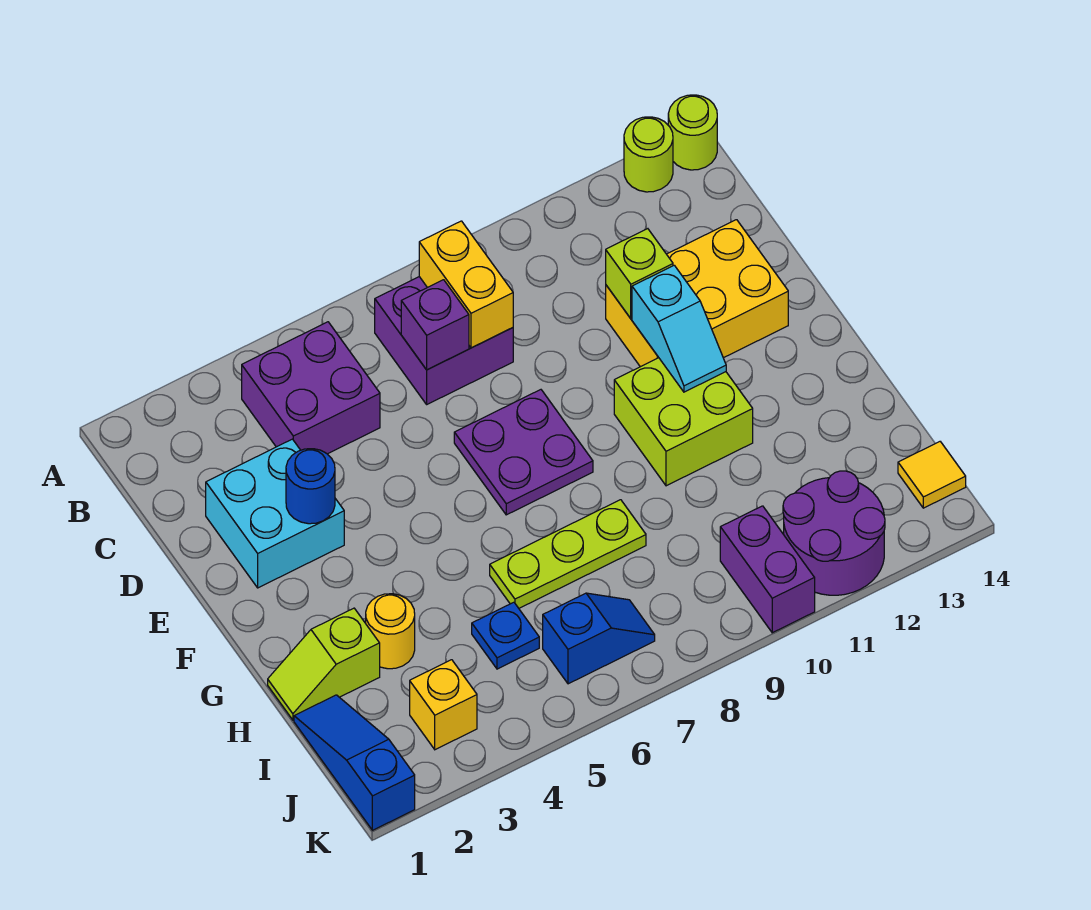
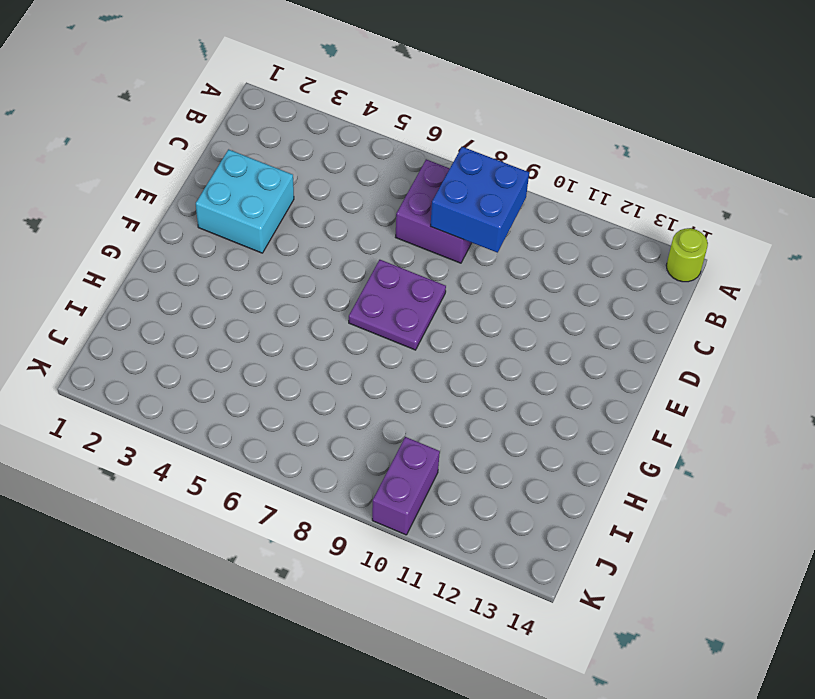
blue 2x2 brick [430,147,529,253] -> yellow 1x2 brick [419,221,513,348]
none -> lime 1x1 round brick [624,117,673,192]
none -> purple 2x2 brick [242,322,380,454]
none -> yellow 2x3 brick [606,220,788,367]

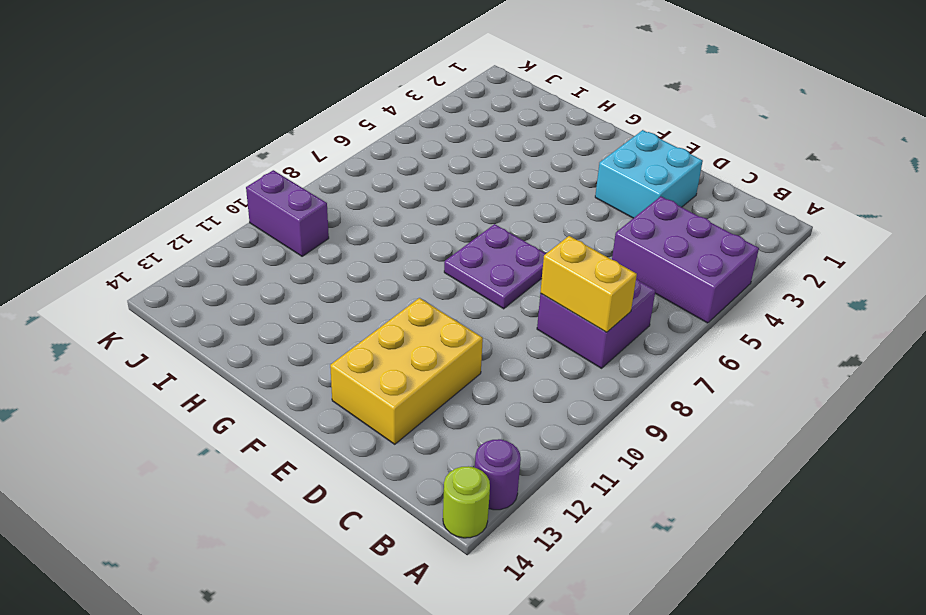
purple 2x3 brick [612,196,759,323] -> purple 2x2 brick [242,322,380,454]
purple 1x1 round brick [475,439,521,510] -> lime 1x1 round brick [624,117,673,192]
none -> lime 2x2 brick [614,358,753,486]
none -> lime 1x2 slope [268,608,380,720]
none -> yellow 1x1 round brick [366,594,415,669]

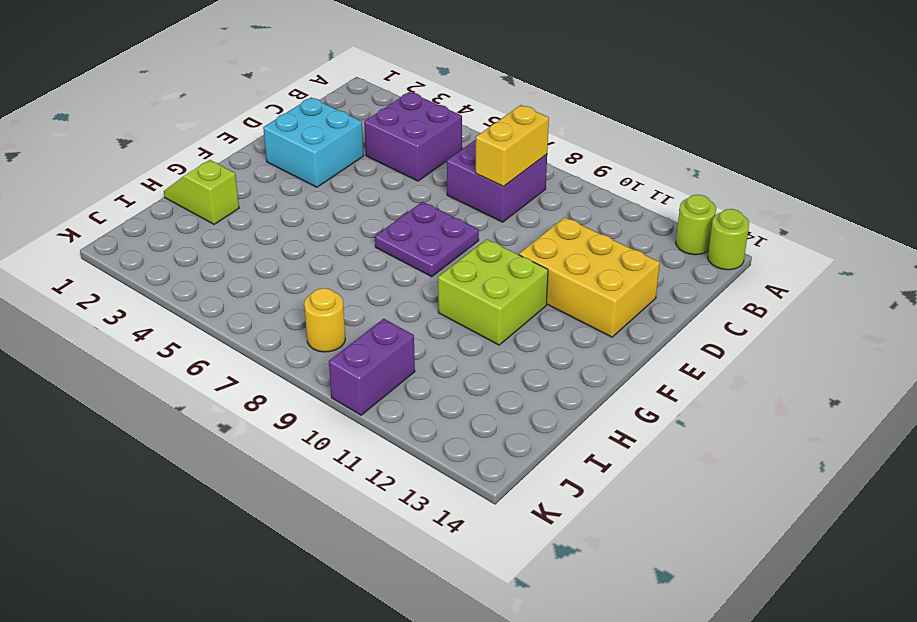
yellow 1x1 round brick [304,288,345,352] -> yellow 1x1 round brick moved to [366,594,415,669]
none -> lime 1x3 plate [490,500,646,608]
none -> blue 1x3 slope [294,695,415,830]
none -> blue 1x1 plate [472,602,539,669]

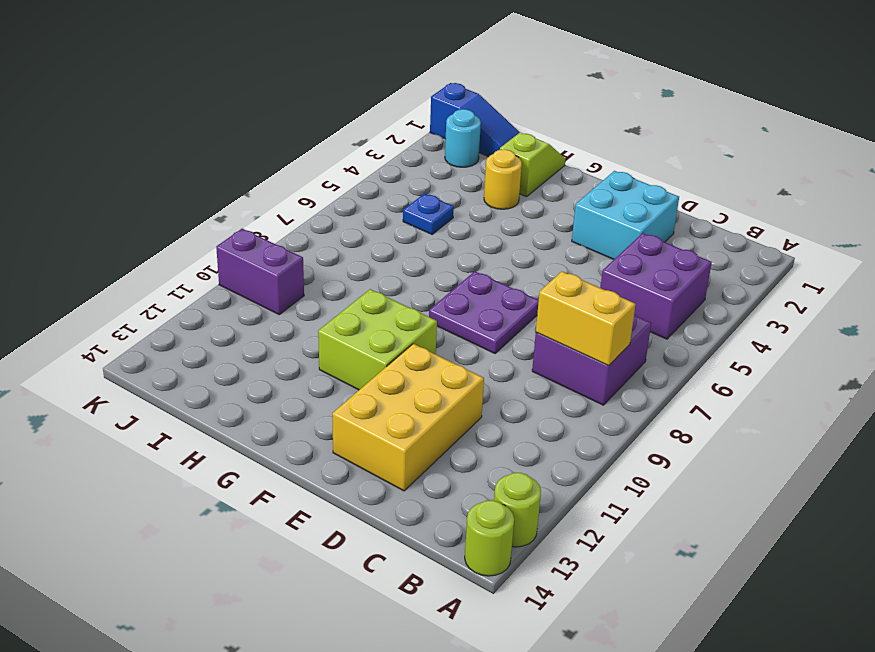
cyan 1x1 round brick [445,109,481,167] -> none
none -> lime 1x3 plate [490,500,646,608]
none -> yellow 1x1 brick [410,660,477,750]
none -> blue 1x2 slope [543,593,655,684]

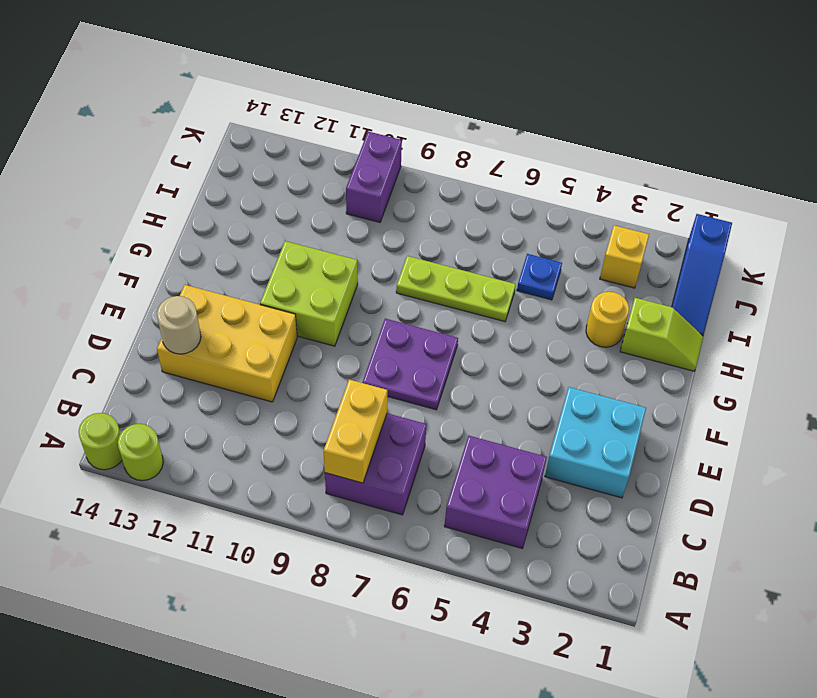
tan 1x1 round brick [157,296,201,354] -> none
none -> blue 1x2 slope [543,593,655,684]
none -> purple 2x2 round brick [783,471,885,595]
none -> yellow 1x1 tile [898,442,966,508]

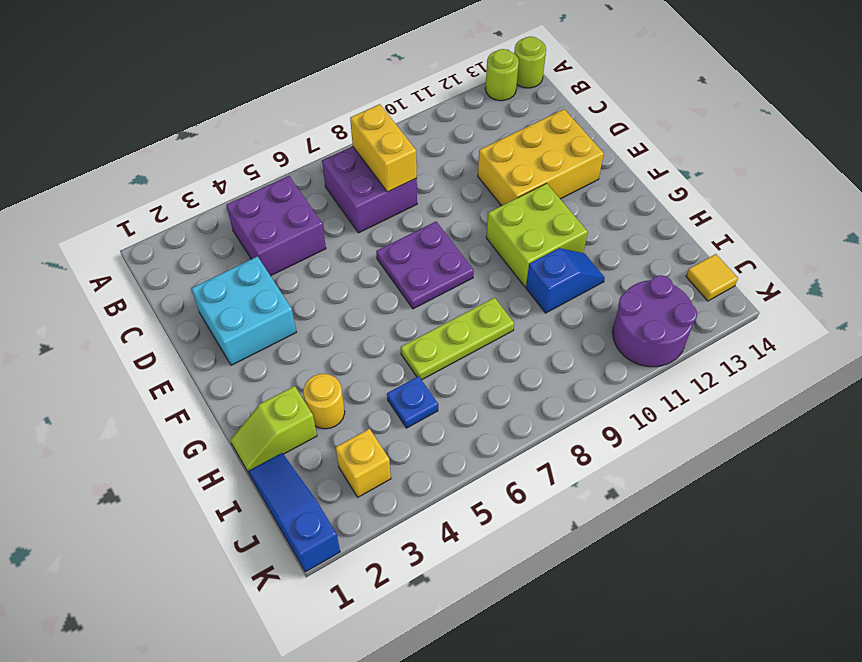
blue 1x2 slope [526,248,605,313] -> blue 1x2 slope moved to [543,593,655,684]
none -> purple 1x2 brick [720,506,815,633]
none -> purple 1x1 brick [401,280,469,370]
none -> lime 1x1 brick [606,229,673,319]

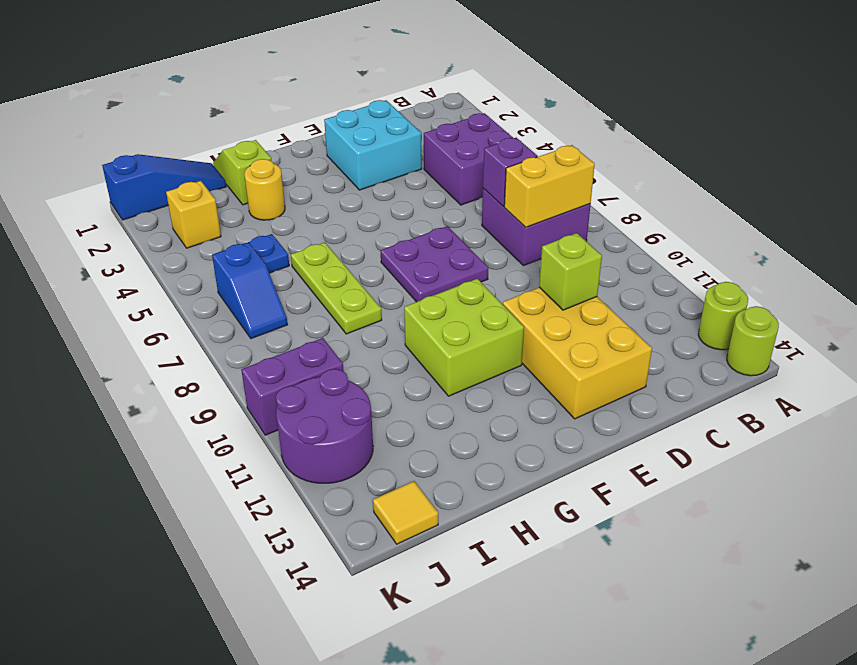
none -> blue 1x1 round brick [286,449,335,524]
none -> cyan 1x2 slope [632,265,726,392]

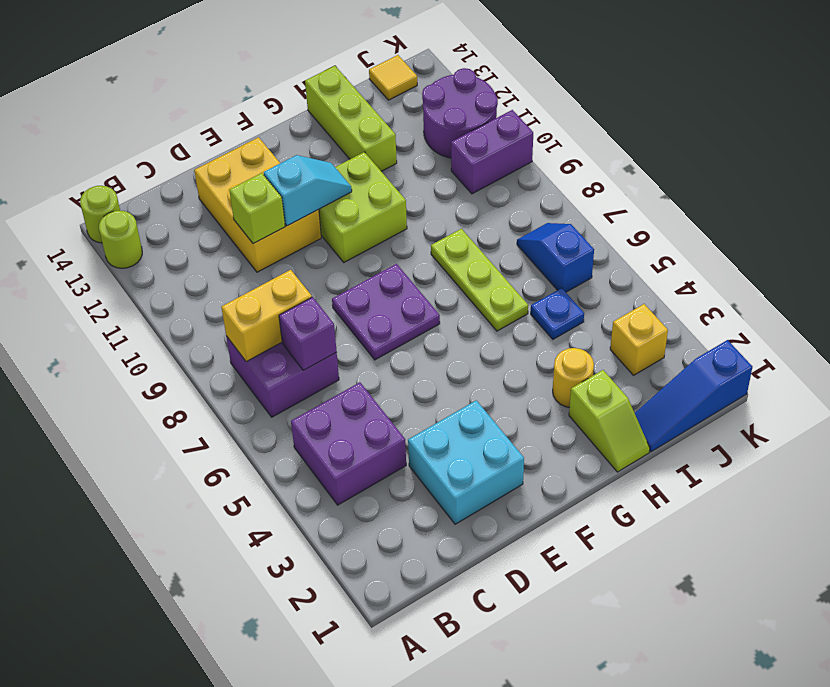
lime 1x3 brick [305,66,397,171] -> none
none -> blue 1x1 round brick [286,449,335,524]

